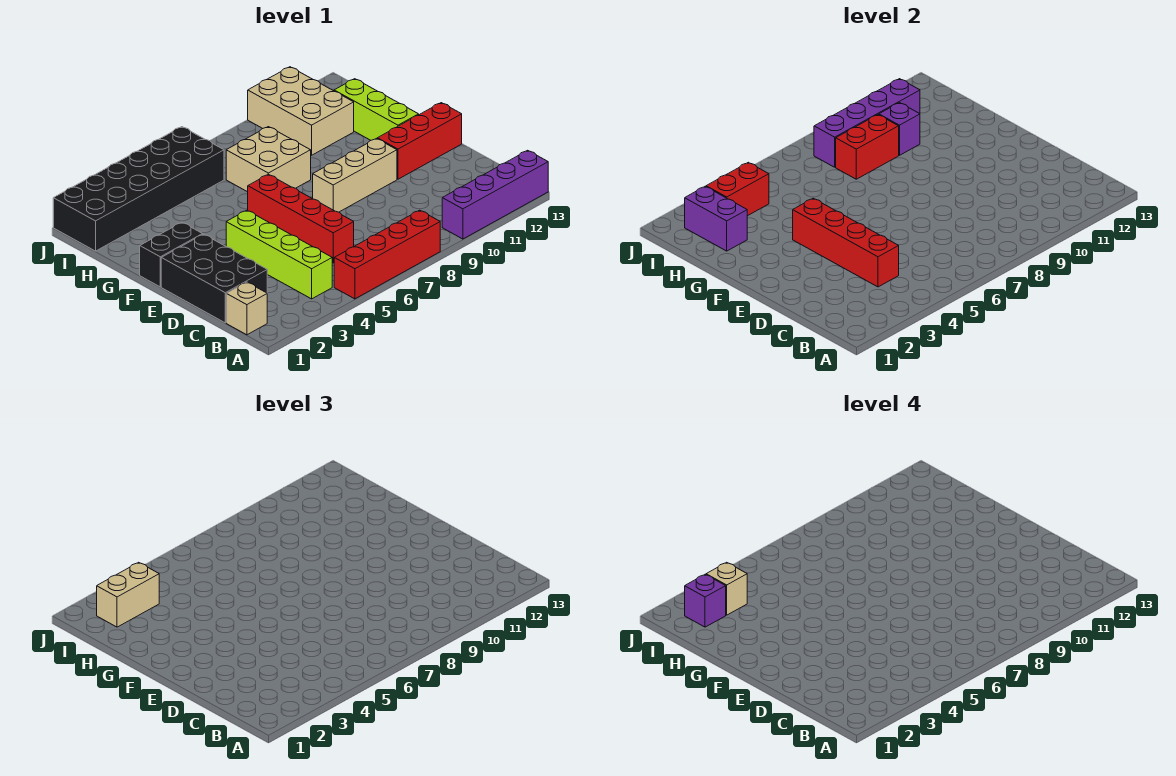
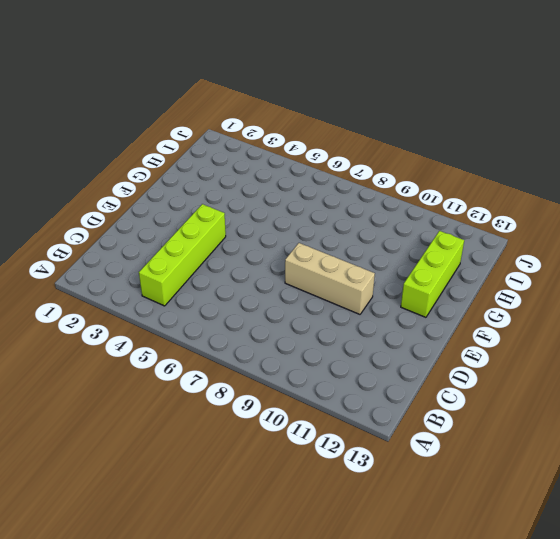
none -> red 1x4 brick [334,210,440,299]
none -> purple 1x4 brick [442,150,548,239]
none -> tan 1x1 brick [226,282,267,335]

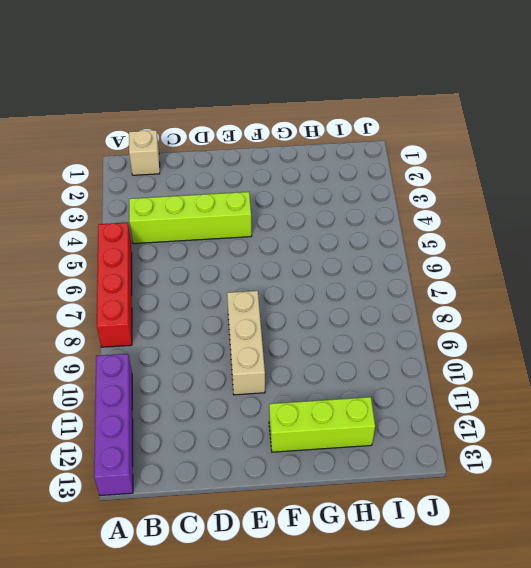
none -> black 2x3 brick [161,234,267,323]
none -> red 1x4 brick [248,174,354,263]
none -> red 1x3 brick [377,103,462,179]

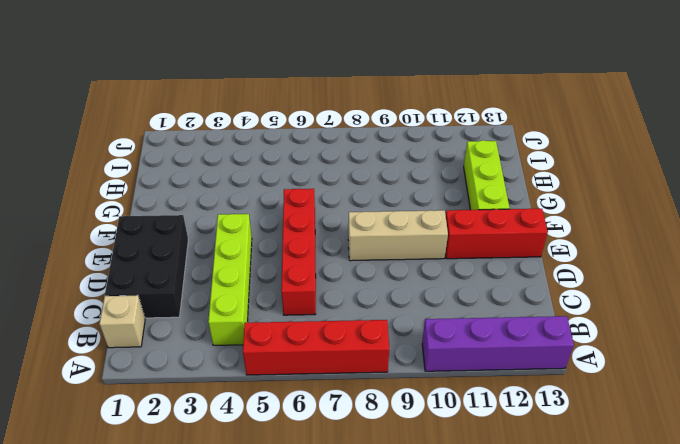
none -> black 1x2 brick [140,222,203,287]
none -> tan 2x2 brick [226,127,311,192]
none -> tan 2x3 brick [248,67,354,155]

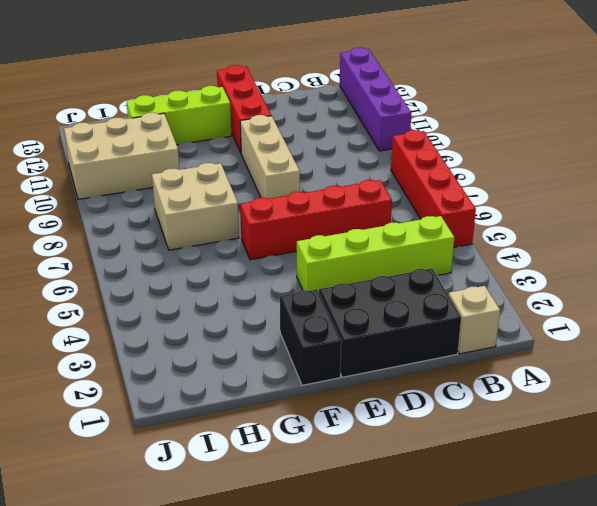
none -> black 2x6 brick [53,127,224,251]
none -> red 1x4 brick [793,198,899,287]
none -> purple 1x2 brick [685,187,747,251]

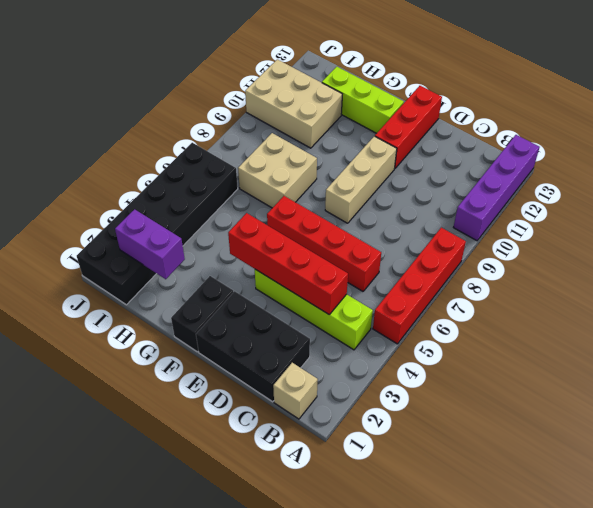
none -> red 1x2 brick [836,115,899,179]
none -> purple 1x1 brick [879,103,920,155]
none -> red 1x2 brick [706,162,769,216]

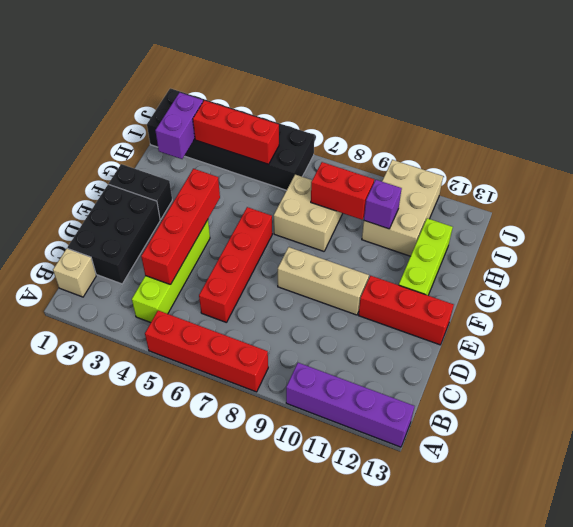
red 1x3 brick [193,100,279,164] -> red 1x2 brick [706,162,769,216]
none -> purple 1x4 brick [814,79,920,167]
none -> tan 1x2 brick [97,562,159,627]
none -> purple 1x1 brick [685,575,726,627]

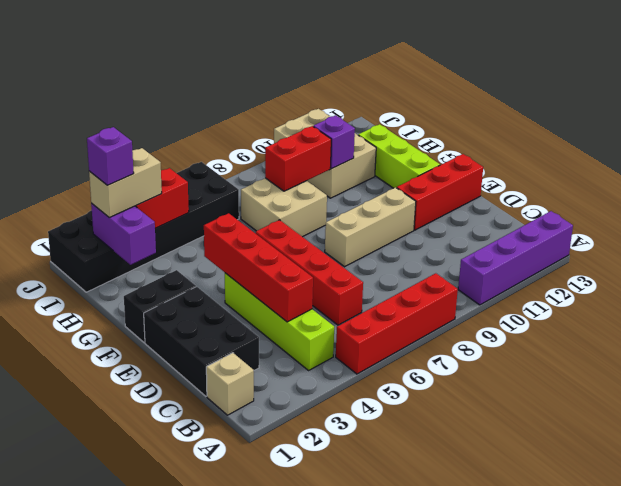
none -> purple 1x4 brick [814,79,920,167]
none -> tan 1x1 brick [706,562,747,615]

